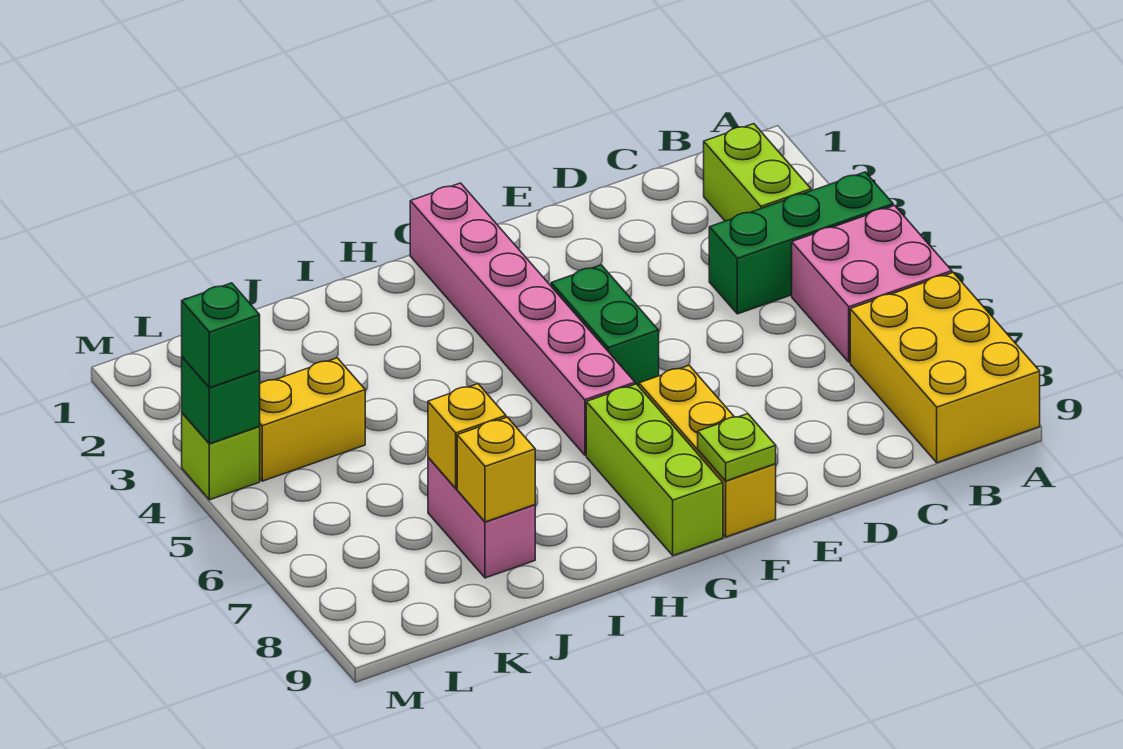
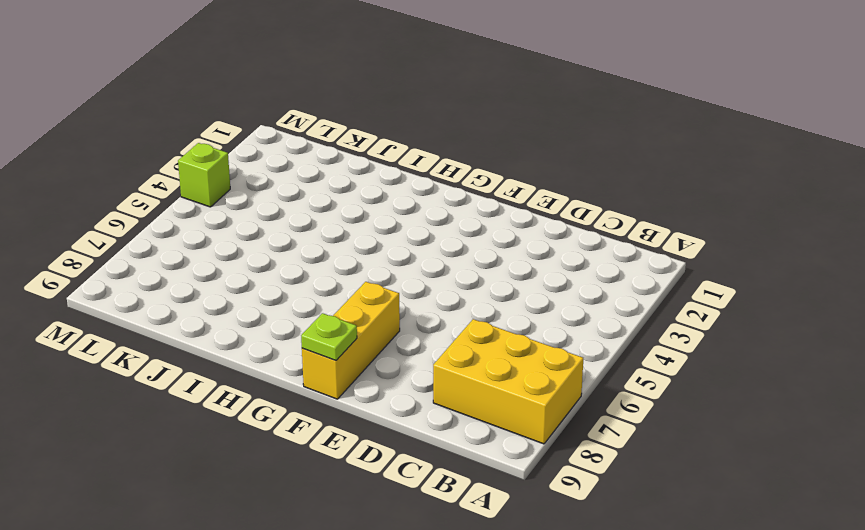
yellow 2x3 brick [433,319,583,444] -> yellow 2x3 brick turned to [850,273,1040,463]
none -> green 1x3 brick [709,172,893,314]
none -> pink 2x2 brick [792,206,952,362]
none -> lime 1x2 brick [704,124,811,221]

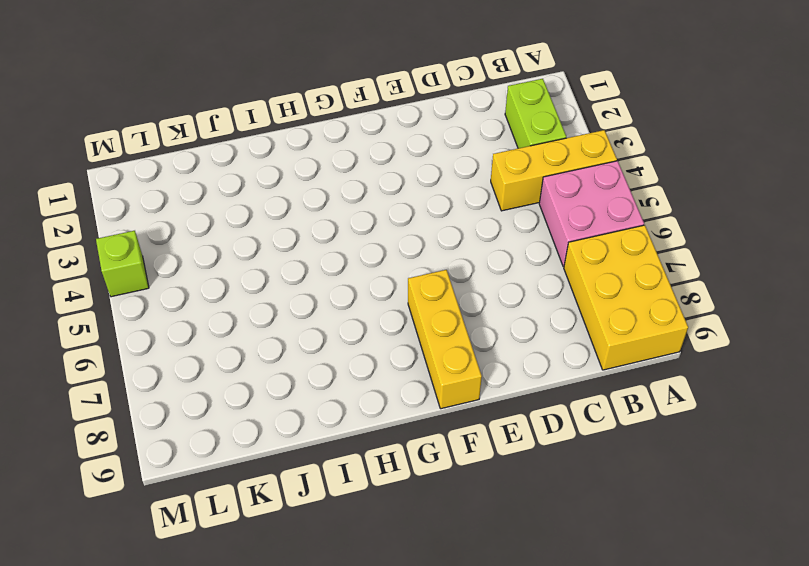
yellow 1x3 brick [491,130,617,211] -> green 1x3 brick [709,172,893,314]
none -> green 1x2 brick [551,265,659,386]
none -> pink 1x6 brick [410,183,635,455]
none -> lime 1x3 brick [586,384,723,556]

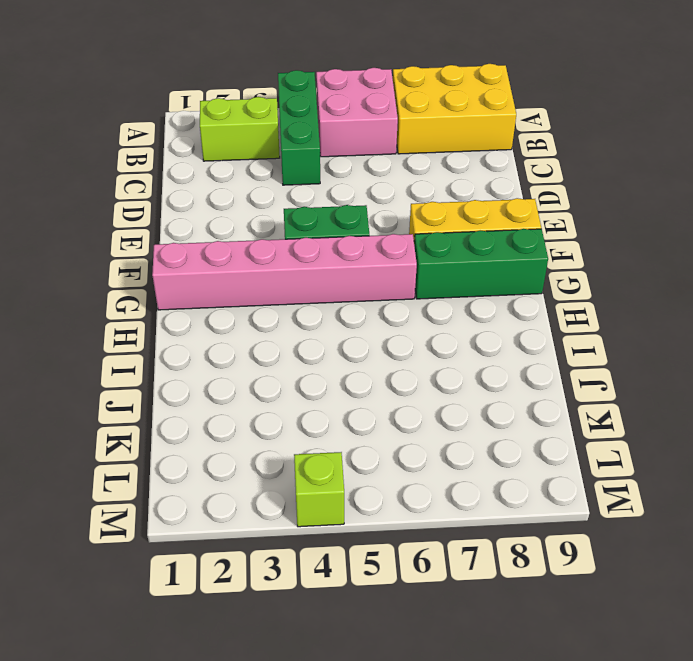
green 1x3 brick [414,229,548,299] -> lime 1x3 brick [586,384,723,556]
none -> pink 1x2 brick [428,458,535,578]
none -> yellow 1x2 brick [259,358,365,481]
none -> lime 1x1 plate [698,414,776,481]

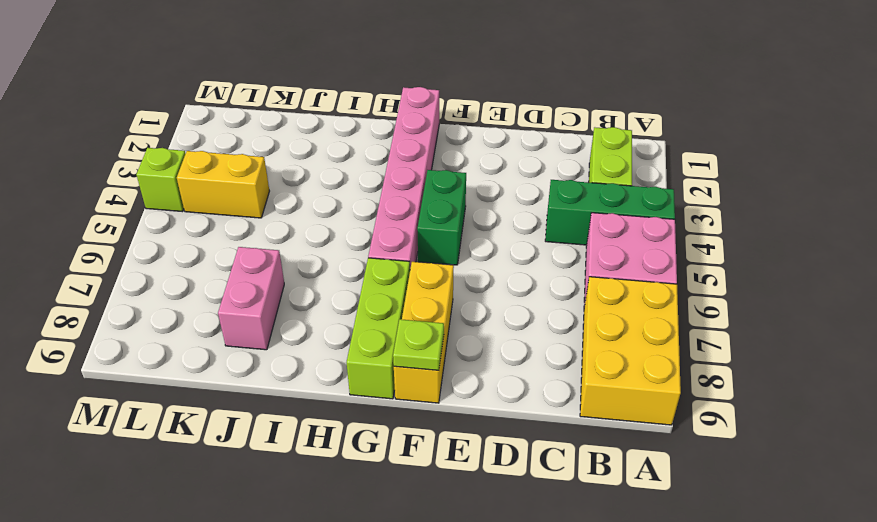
none -> yellow 1x1 brick [428,384,506,488]
none -> yellow 1x1 brick [457,417,535,522]
none -> green 1x1 brick [182,357,260,444]

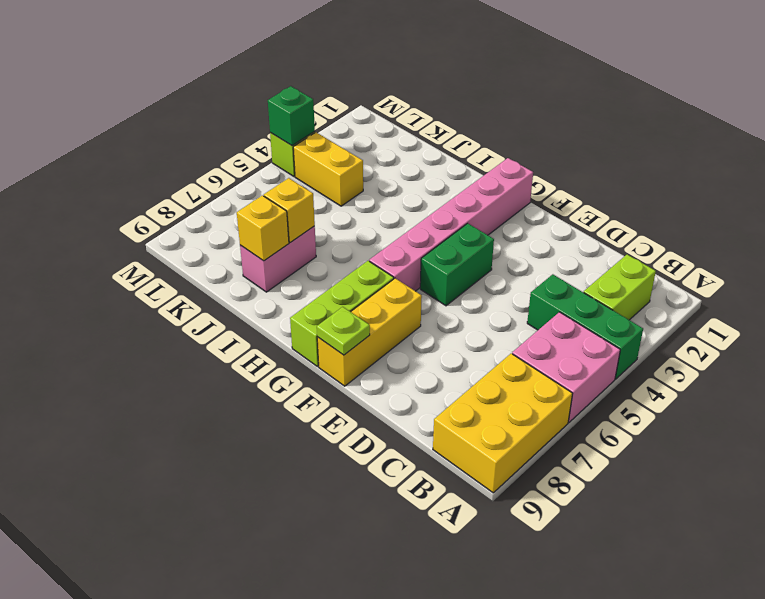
none -> green 1x1 brick [182,283,260,388]

